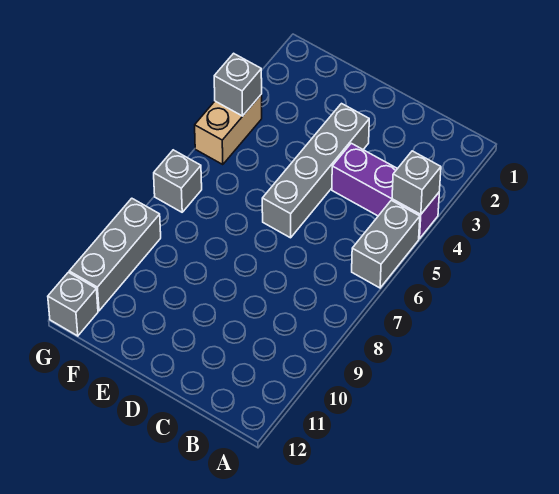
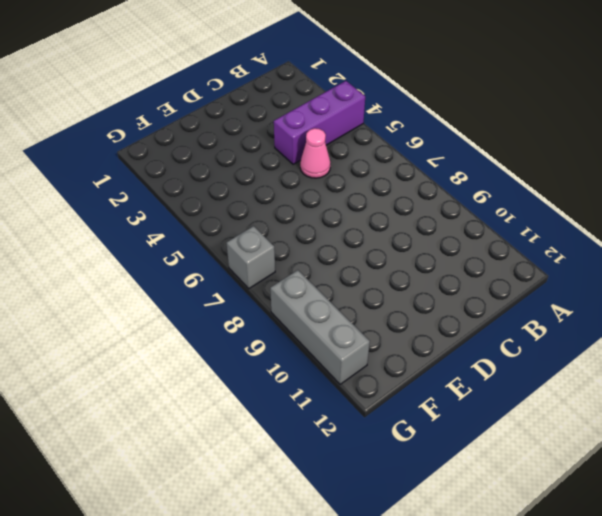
pink 1x1 cone [300,128,330,178] -> none
none -> grey 1x2 brick [352,200,420,288]
none -> grey 1x4 brick [262,104,369,238]

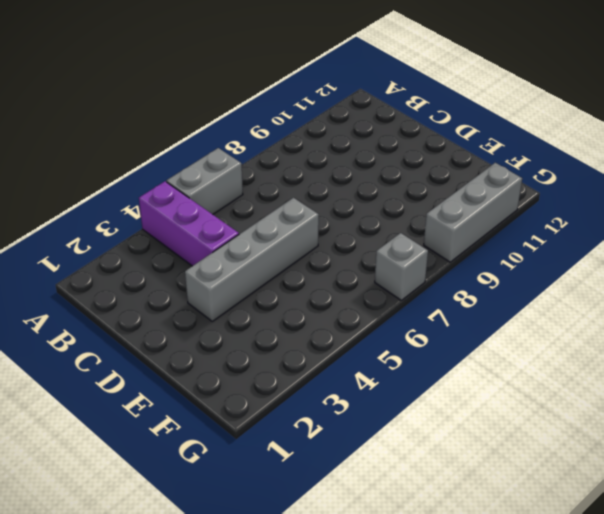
none -> tan 1x2 brick [195,94,262,165]
none -> grey 1x1 brick [48,272,98,336]

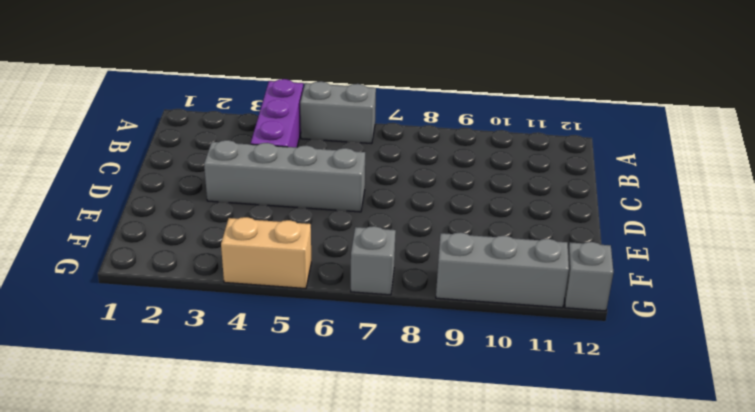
none -> grey 1x1 brick [392,151,441,215]
none -> grey 1x1 brick [214,53,262,116]

